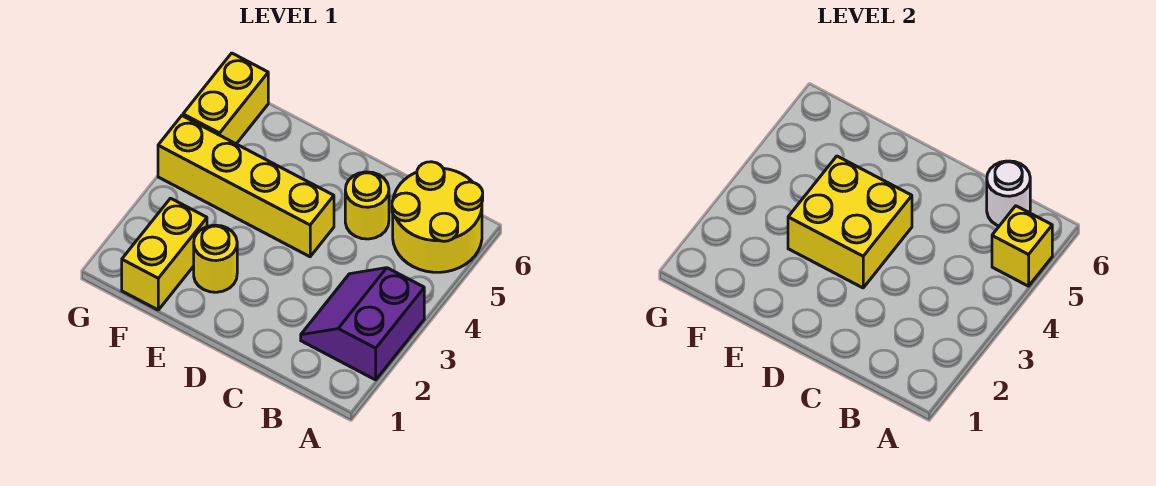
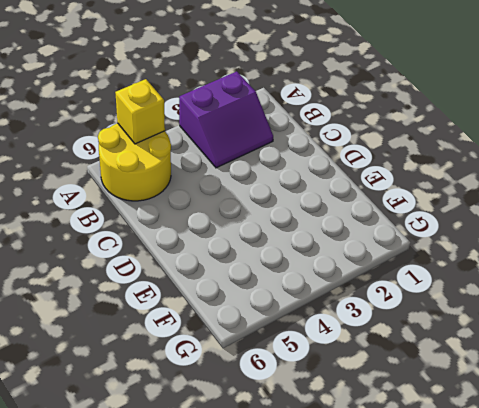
none -> yellow 1x1 round brick [345,172,389,239]
none -> yellow 1x4 brick [158,116,334,257]

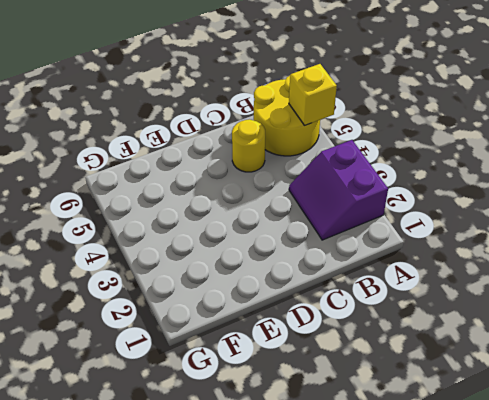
none -> yellow 1x4 brick [158,116,334,257]
none -> yellow 1x1 round brick [194,225,237,292]

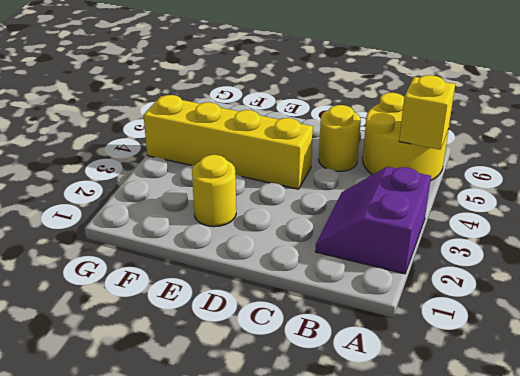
none -> yellow 1x2 brick [122,198,207,310]
none -> yellow 1x2 brick [183,53,268,144]

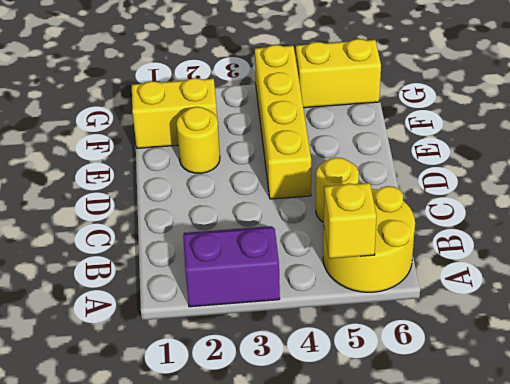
none -> white 1x1 round brick [987,161,1030,226]
none -> yellow 2x2 brick [788,156,912,288]

